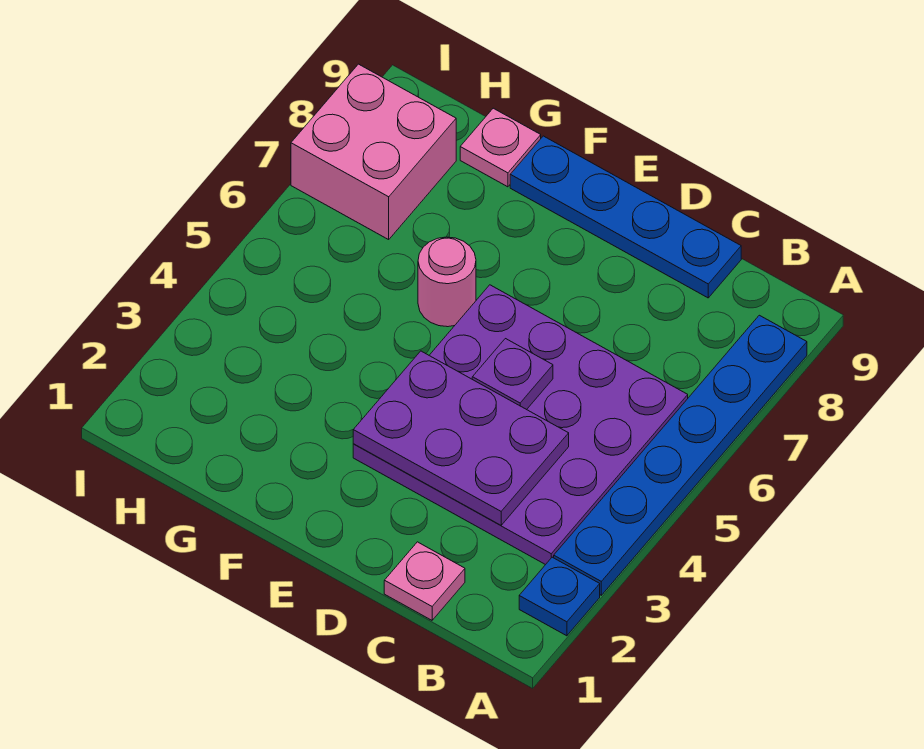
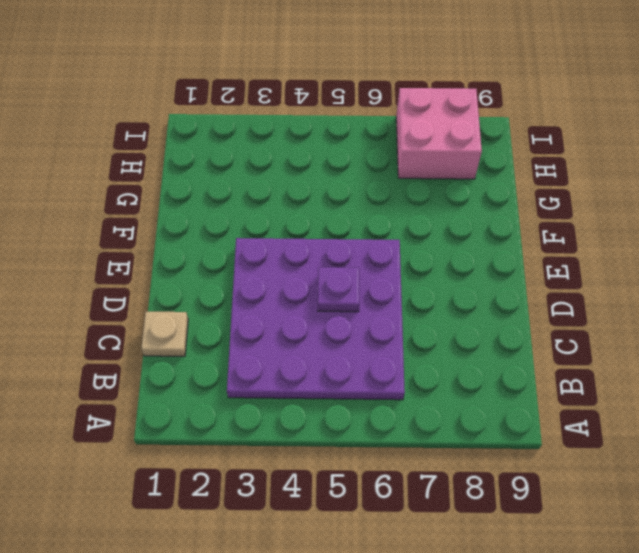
tan 1x1 plate [141,312,188,356] -> pink 1x1 plate [384,542,465,620]
none -> blue 1x1 plate [519,557,600,636]
none -> blue 1x6 plate [554,315,807,595]

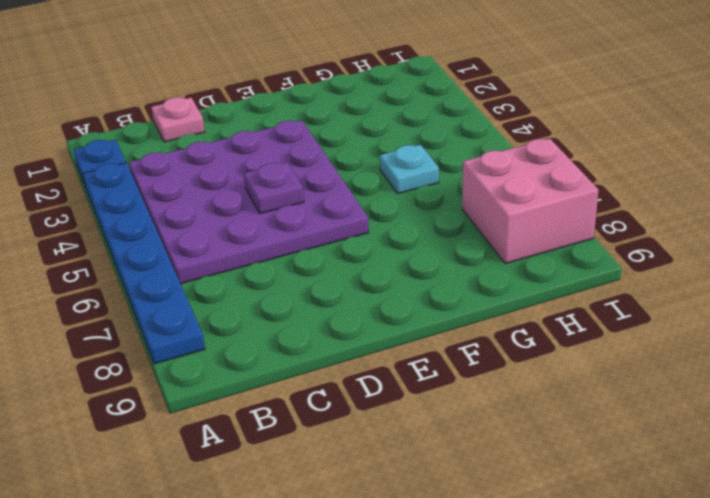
cyan 1x1 plate [380,145,439,194] -> none
none -> blue 1x4 plate [510,136,741,298]
none -> pink 1x1 round brick [418,237,476,327]

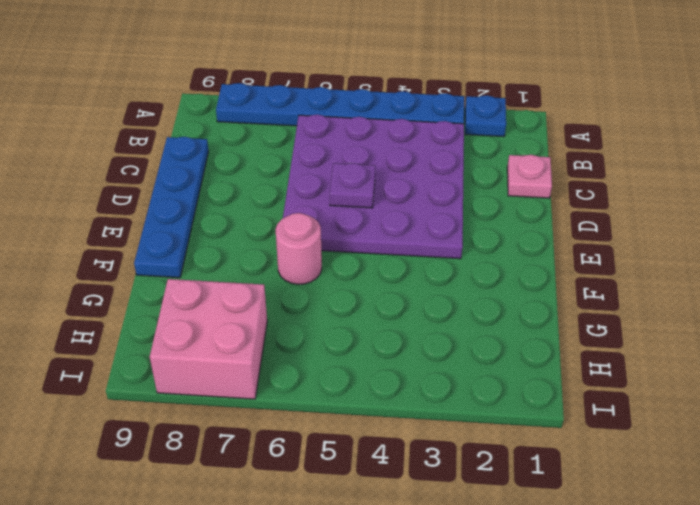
none -> pink 1x1 plate [460,108,541,187]
none -> purple 2x3 plate [353,351,569,525]

